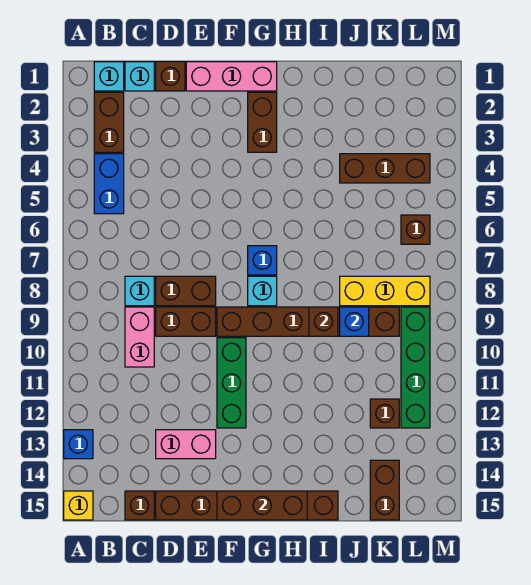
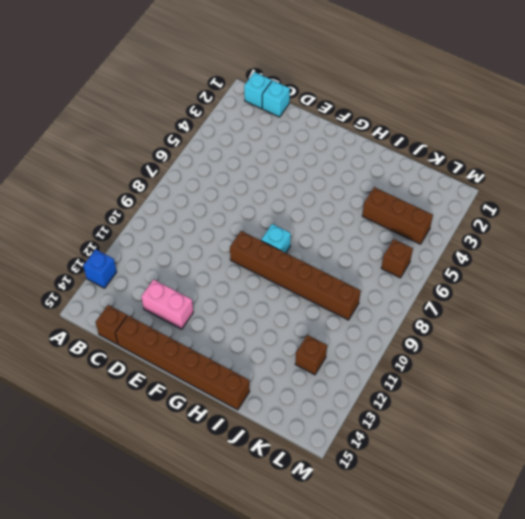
none -> yellow 1x1 brick [64,491,93,520]
none -> brown 1x2 brick [94,92,124,152]
none -> blue 1x2 brick [94,154,124,214]

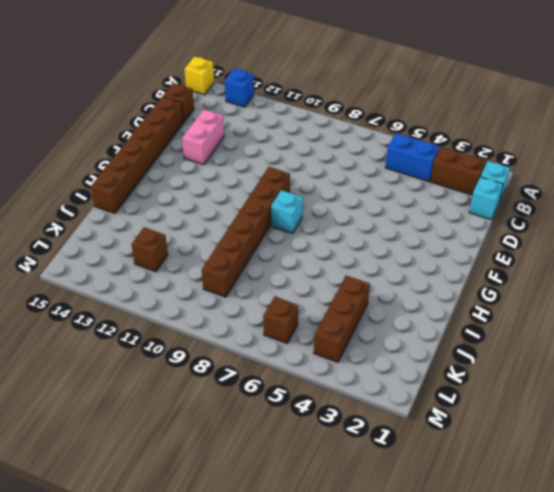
none -> cyan 1x1 brick [125,276,154,306]
none -> pink 1x2 brick [125,307,154,367]
none -> brown 1x1 brick [156,62,185,91]

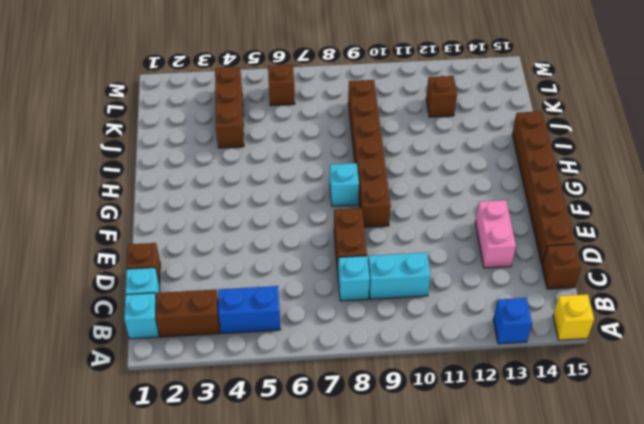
cyan 1x2 brick [368,252,430,299] -> pink 1x2 brick [125,307,154,367]
none -> brown 1x2 brick [156,307,216,336]
none -> pink 1x3 brick [186,62,277,91]
none -> green 1x3 brick [217,338,246,428]

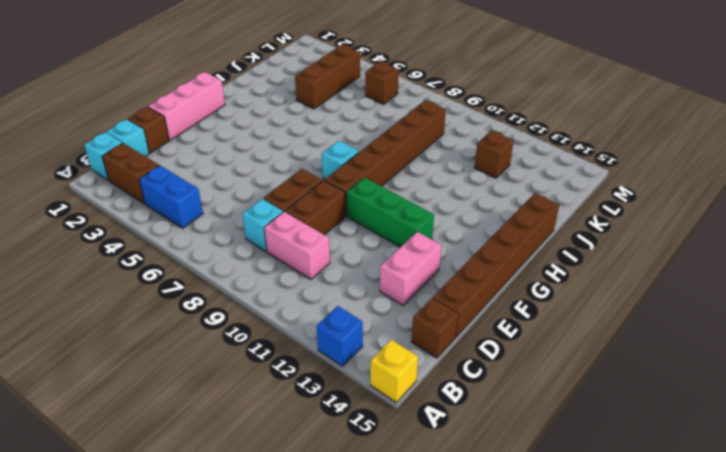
none -> brown 1x2 brick [248,92,277,152]
none -> blue 1x1 brick [248,246,277,275]
none -> yellow 1x3 brick [340,276,430,306]

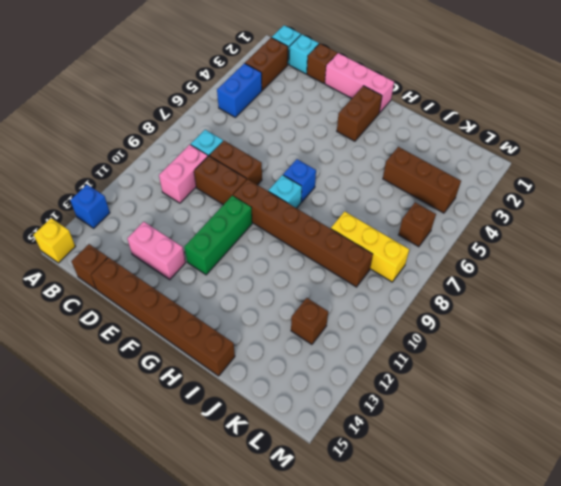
none -> brown 1x2 brick [370,460,399,520]
none -> green 1x4 brick [401,307,430,428]
none -> brown 1x3 brick [217,491,307,520]

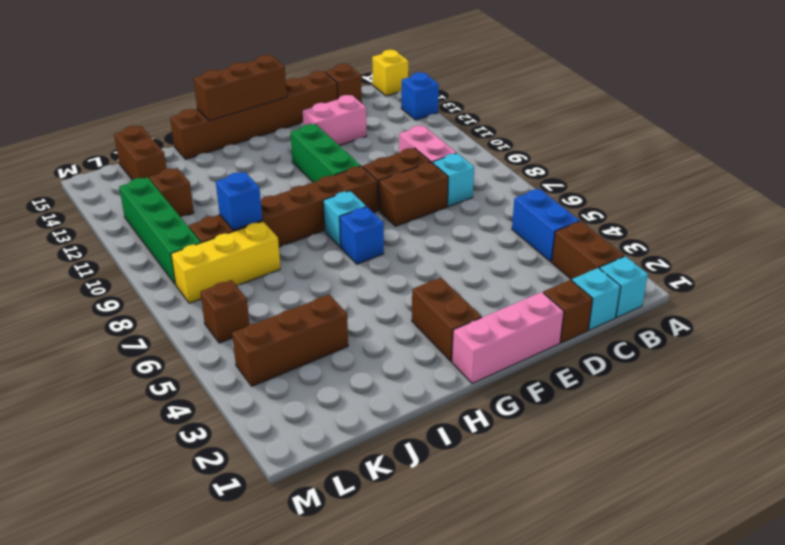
none -> brown 1x1 brick [309,307,338,336]

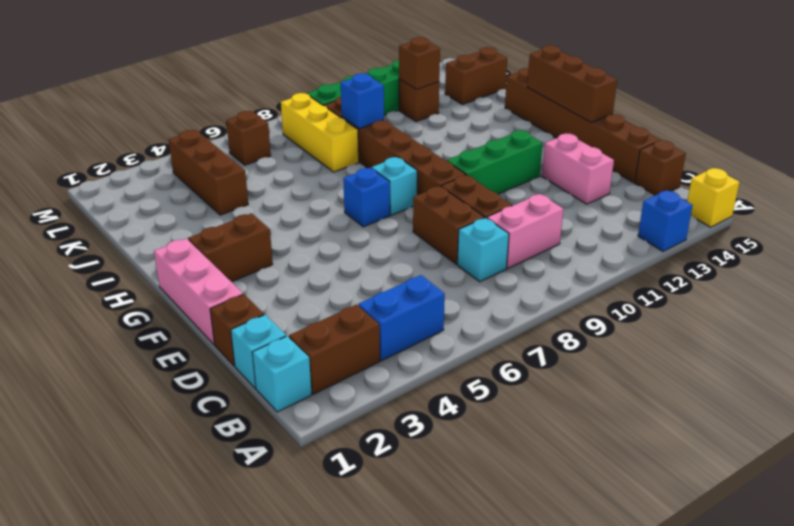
brown 1x1 brick [399,37,440,89] -> brown 1x1 brick moved to [309,307,338,336]

